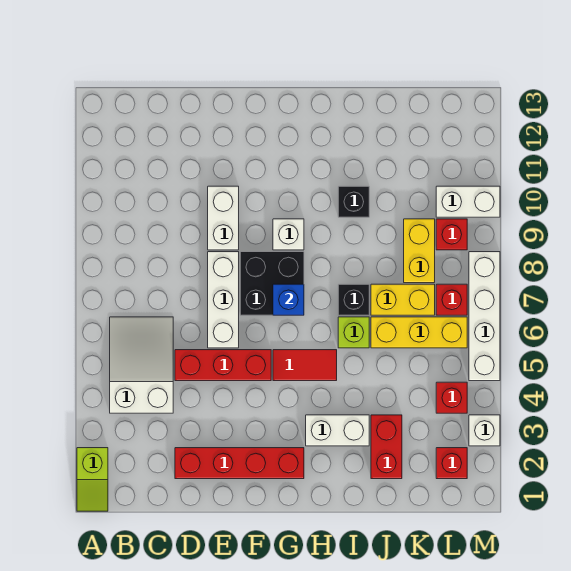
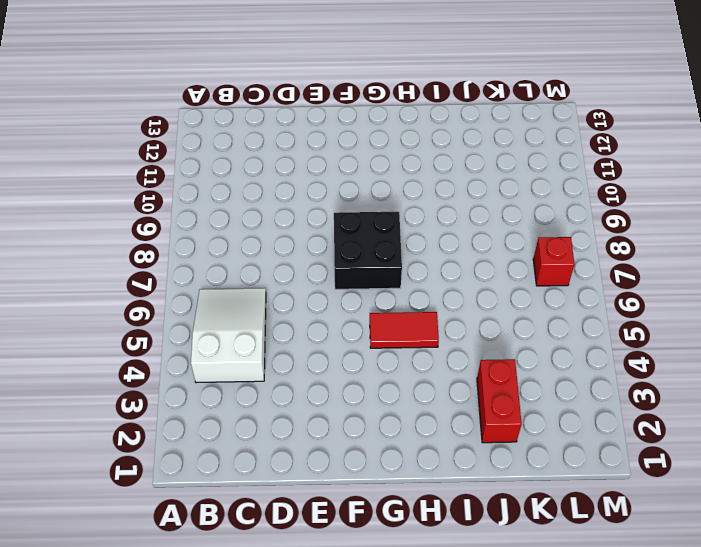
none -> lime 1x2 slope [77,448,108,511]
none -> red 1x4 brick [175,448,304,479]
none -> red 1x3 brick [175,350,271,381]

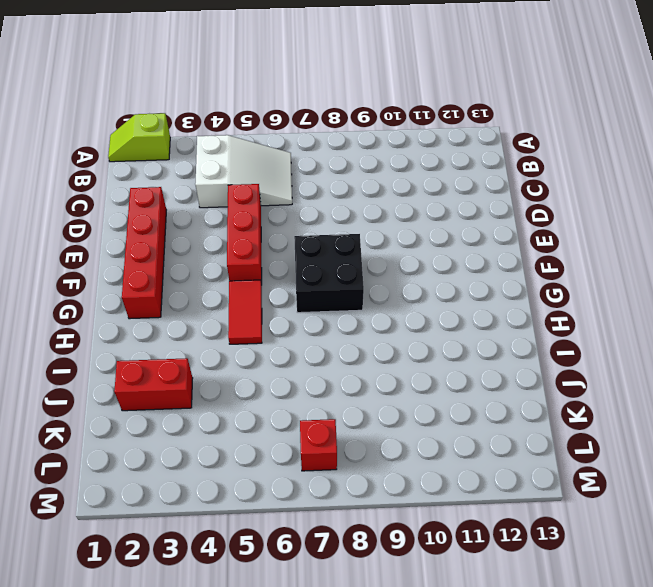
none -> white 1x3 brick [208,252,239,348]
none -> white 1x2 brick [208,186,239,250]
none -> white 1x1 brick [273,219,304,250]

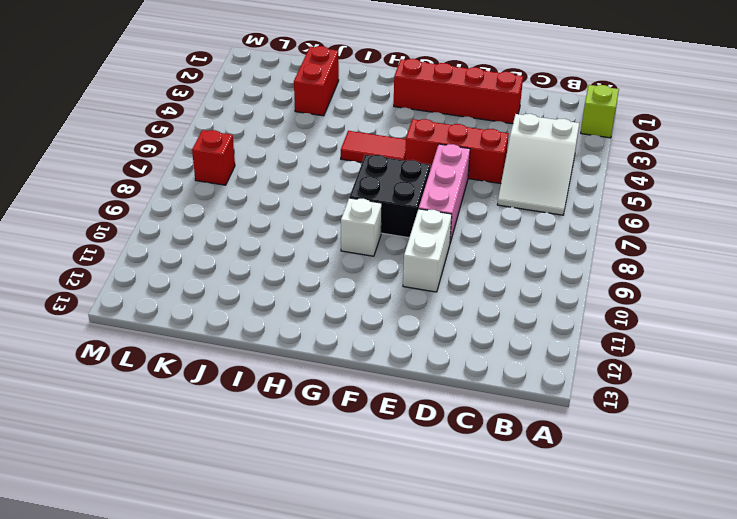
pink 1x3 brick [419,144,470,242] -> white 1x3 brick [208,252,239,348]
none -> white 1x2 brick [306,415,369,446]
none -> lime 1x1 brick [338,317,369,348]
none -> black 1x1 brick [338,284,369,315]

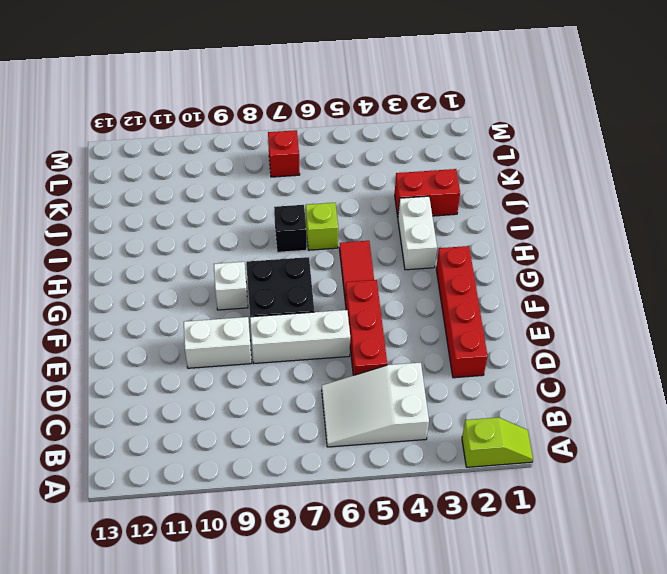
none -> black 1x1 brick [338,186,369,217]
none -> yellow 1x3 brick [371,317,467,348]
none -> yellow 1x2 brick [371,284,435,315]

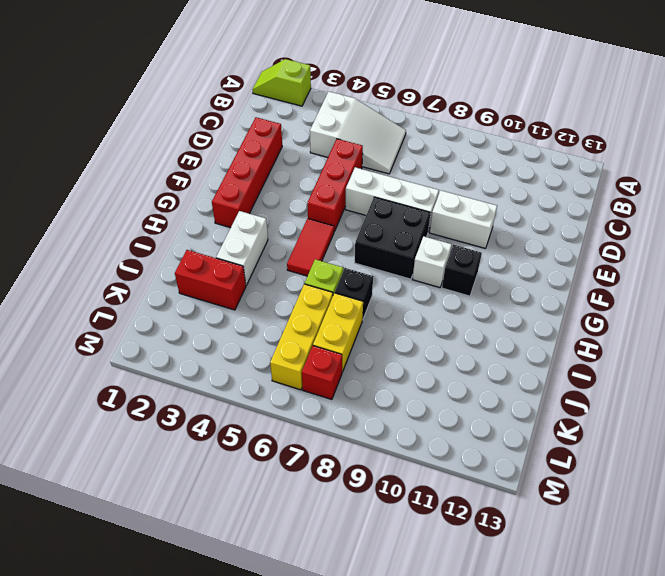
black 1x1 brick [442,245,482,296] -> black 1x1 brick moved to [338,186,369,217]
none -> yellow 1x2 brick [404,219,435,283]
none -> red 1x1 brick [436,448,467,479]
none -> red 1x1 brick [436,382,467,413]

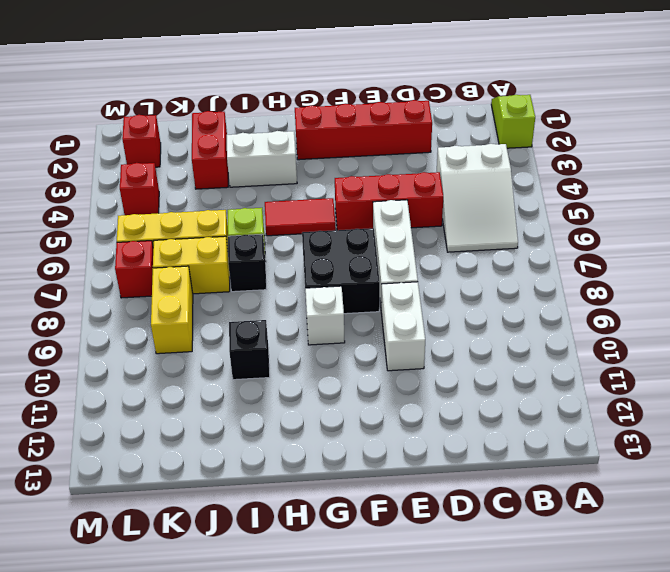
none -> red 1x1 brick [436,219,467,250]
none -> white 1x2 brick [436,186,500,217]
none -> white 1x1 brick [469,415,500,446]

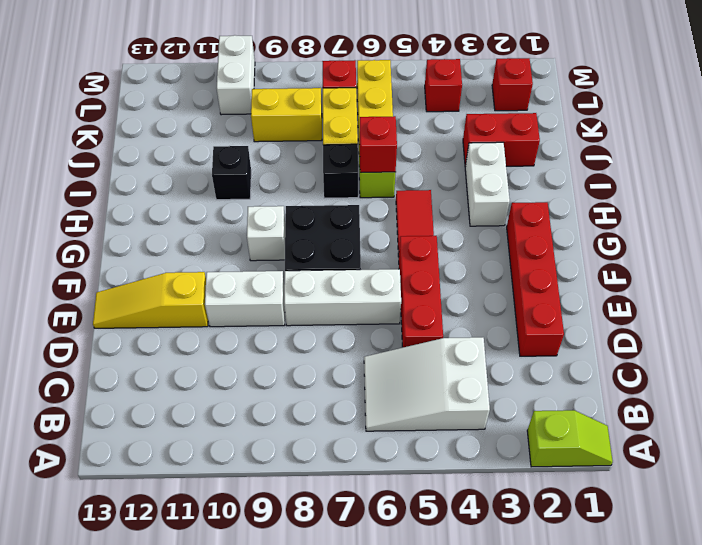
yellow 1x3 slope [93,272,208,328] -> none
red 1x1 brick [359,116,397,172] -> red 1x1 brick moved to [436,219,467,250]
none -> white 1x1 brick [469,415,500,446]
none -> white 1x4 brick [469,252,500,381]
none -> blue 1x1 brick [273,284,304,315]

